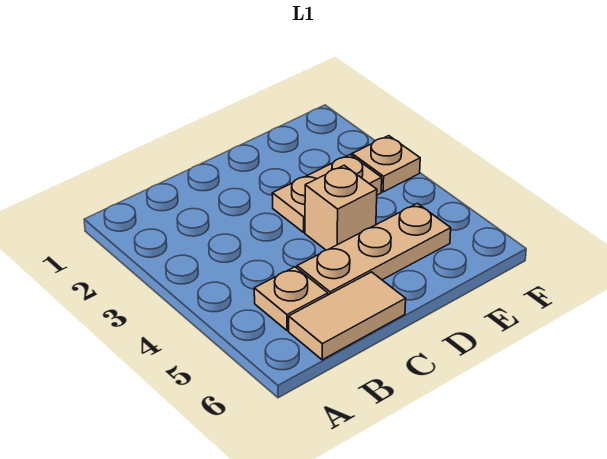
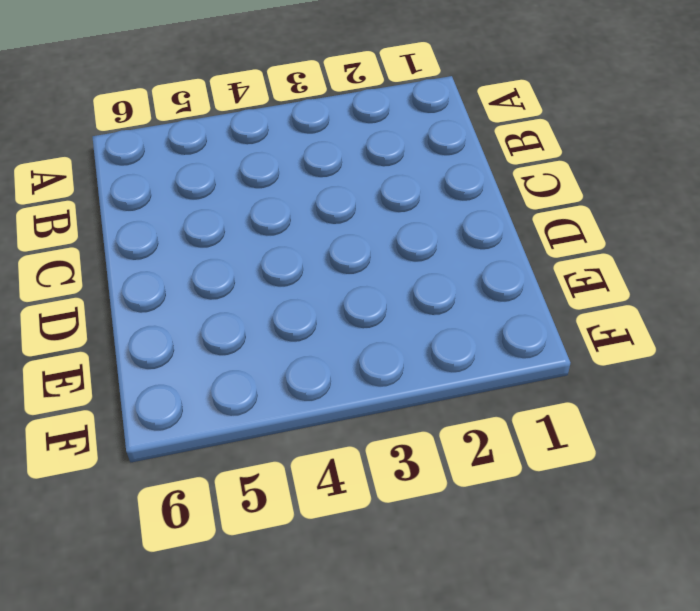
none -> tan 1x1 plate [254,267,328,331]
none -> tan 1x2 tile [289,272,406,360]

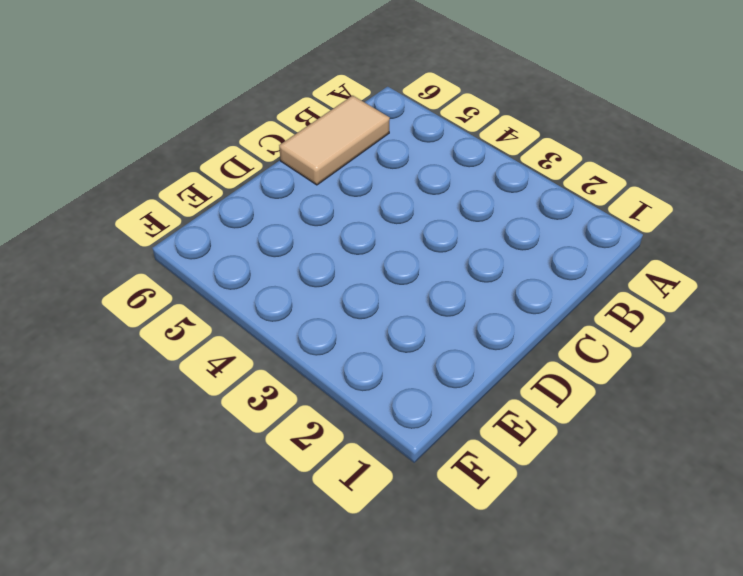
none -> tan 1x1 plate [254,267,328,331]
none -> tan 1x3 plate [297,203,451,295]

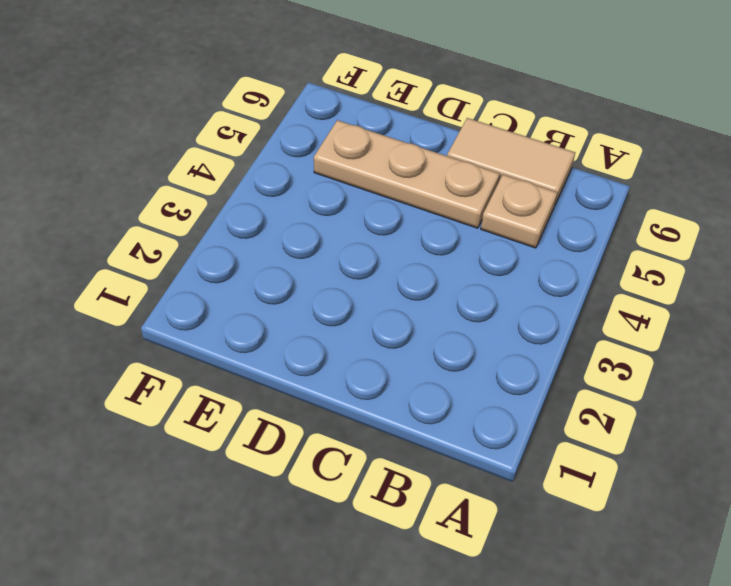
none -> tan 1x2 plate [272,155,382,232]
none -> tan 1x1 brick [305,165,377,250]

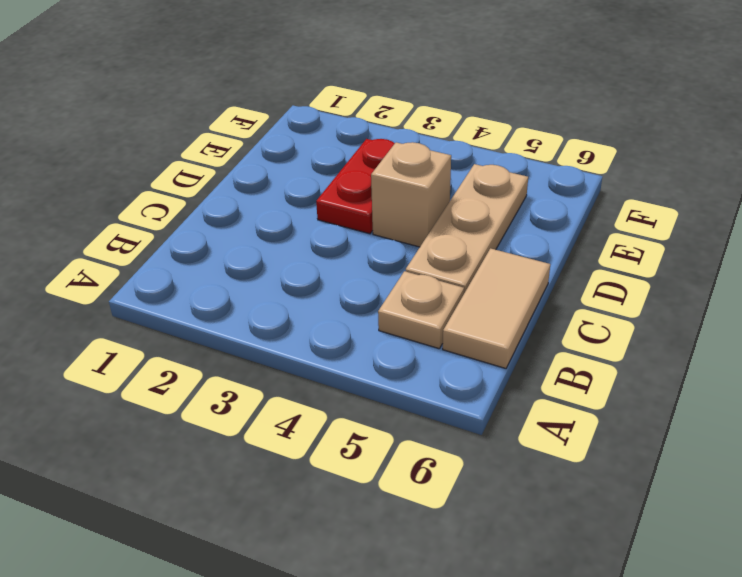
red 1x2 plate [316,139,395,234] -> tan 1x2 plate [272,155,382,232]
none -> tan 1x1 plate [352,136,420,192]

